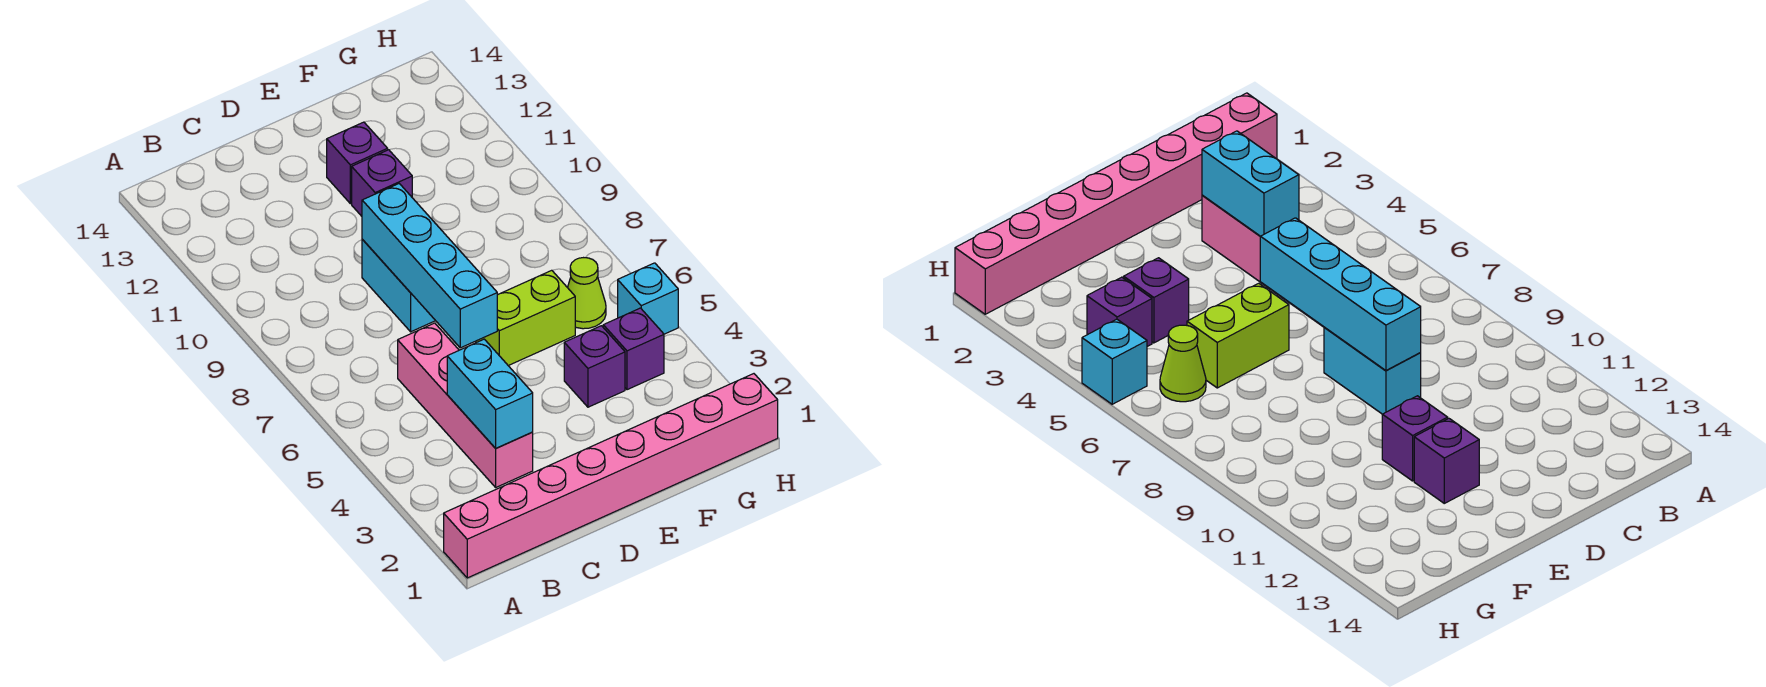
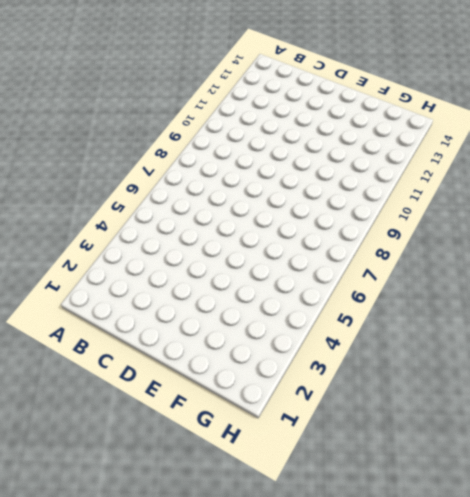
none -> pink 1x8 brick [444,374,778,578]
none -> pink 1x4 brick [398,323,533,487]
none -> cyan 1x2 brick [362,240,435,332]

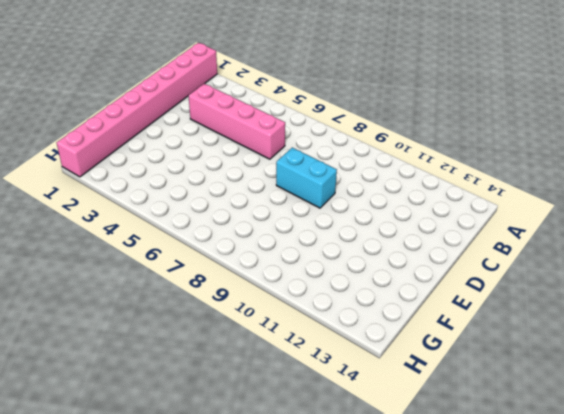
none -> lime 1x2 brick [476,270,575,366]
none -> purple 1x1 brick [352,150,412,216]
none -> purple 1x1 brick [327,122,388,204]

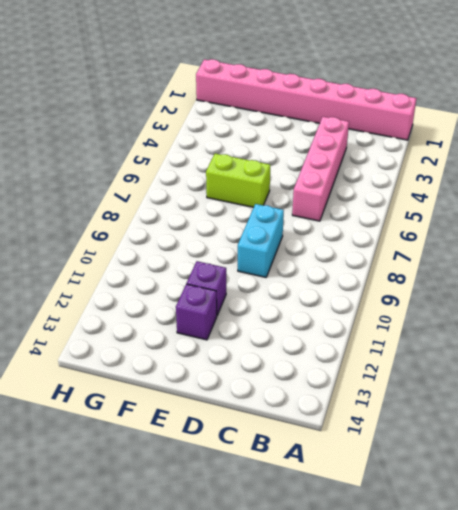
none -> purple 1x1 brick [564,326,625,407]
none -> purple 1x1 brick [603,308,664,390]
none -> lime 1x1 cone [568,258,606,329]

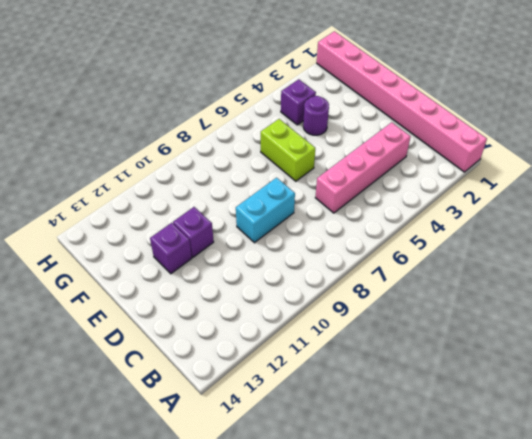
purple 1x1 round brick [303,96,329,135] -> purple 1x1 brick [564,326,625,407]
none -> lime 1x1 cone [568,258,606,329]
none -> cyan 1x1 brick [618,263,678,334]
none -> cyan 1x2 brick [447,339,533,448]

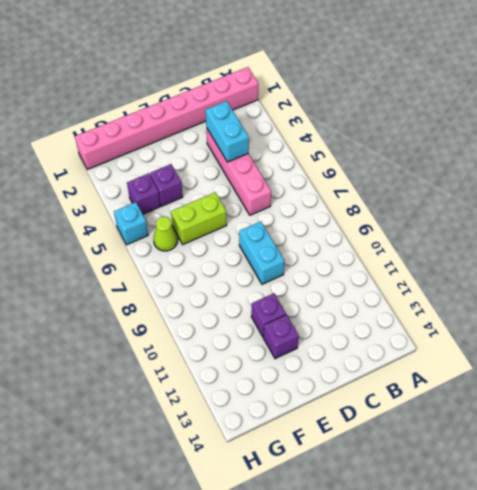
none -> cyan 1x4 brick [362,184,497,348]

